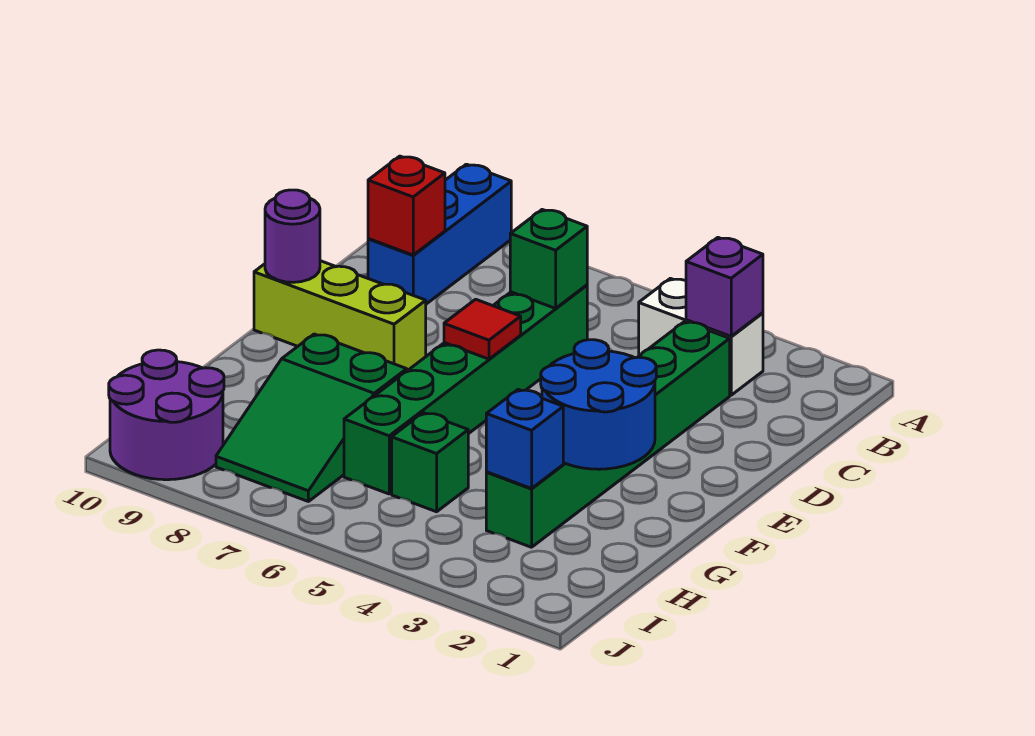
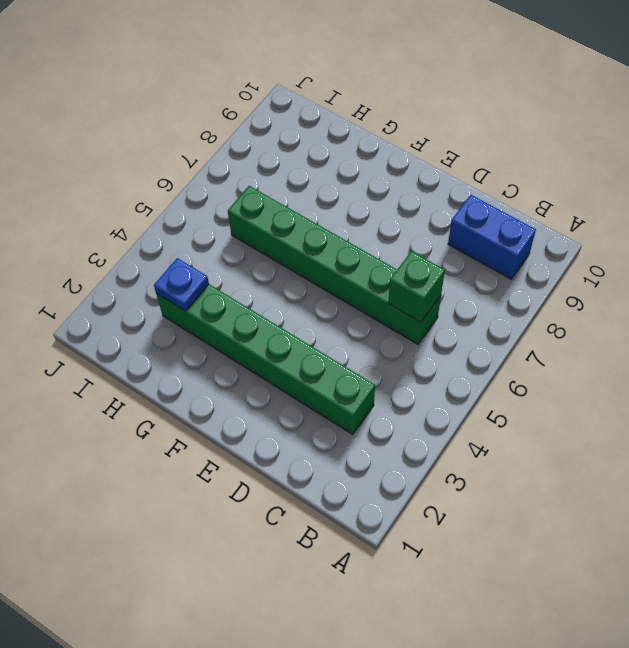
blue 1x2 brick [448,195,536,279] -> blue 1x3 brick [368,164,511,304]
blue 1x1 plate [154,258,209,311] -> blue 1x1 brick [486,390,563,489]
none -> white 1x2 brick [639,278,763,395]
none -> lime 1x3 brick [254,261,426,371]
none -> green 2x3 slope [216,334,407,501]

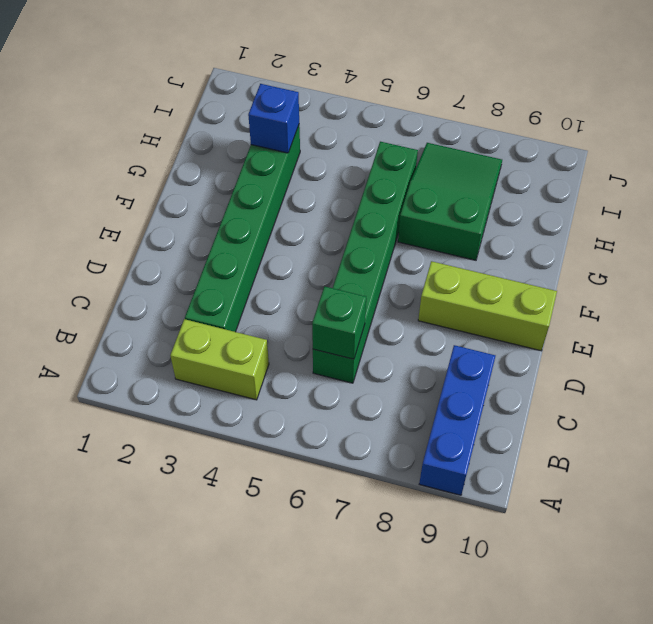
lime 1x2 brick [170,319,269,400] -> white 1x2 brick [639,278,763,395]
none -> green 1x1 brick [392,413,468,512]
none -> purple 2x2 round brick [109,350,224,480]
none -> purple 1x1 brick [686,238,763,336]

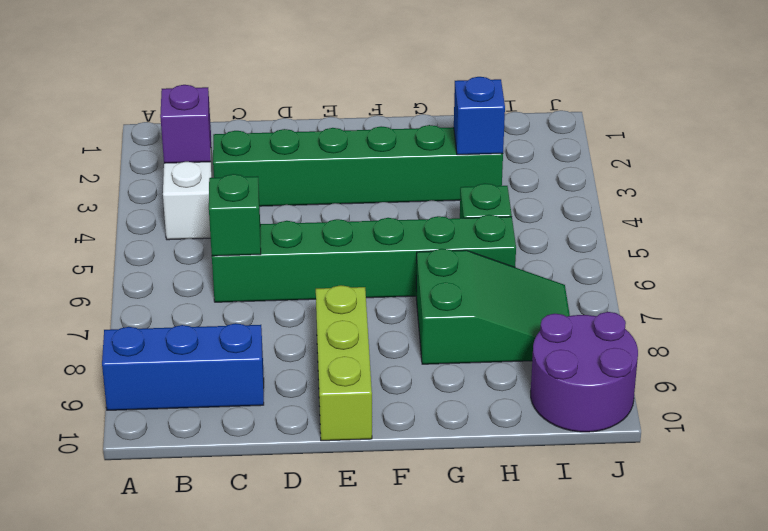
none -> red 1x1 brick [368,156,445,255]
none -> red 1x1 tile [444,299,521,359]
none -> purple 1x1 round brick [265,190,320,282]

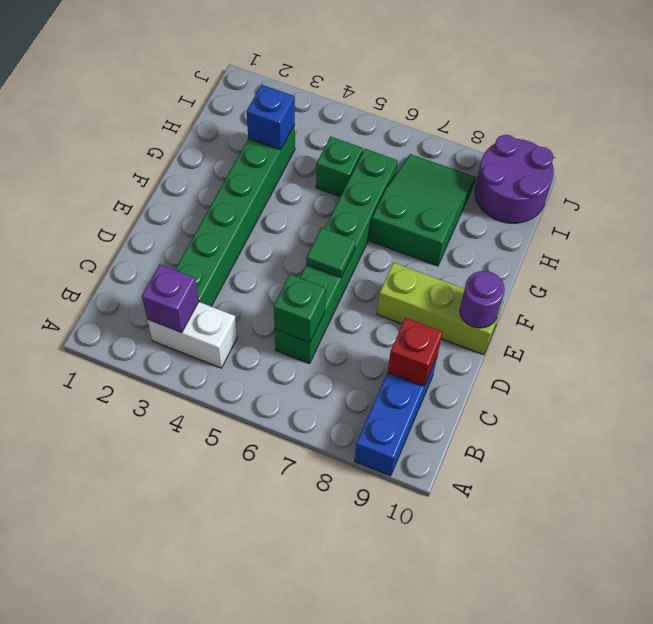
green 1x1 tile [307,228,356,277] -> red 1x1 tile [444,299,521,359]
none -> blue 2x2 round brick [541,340,656,469]

